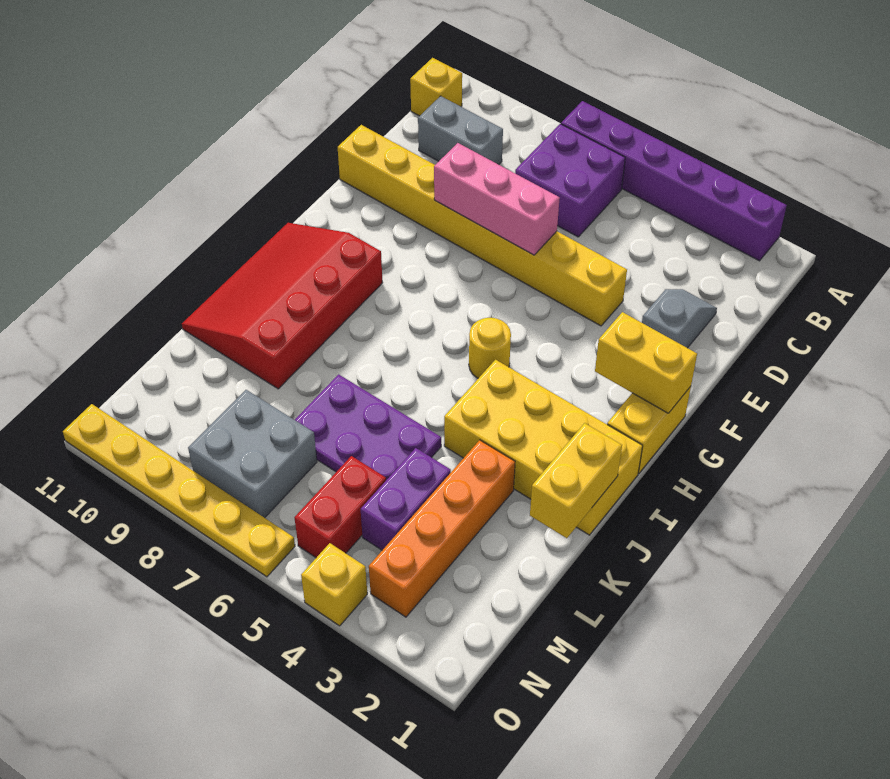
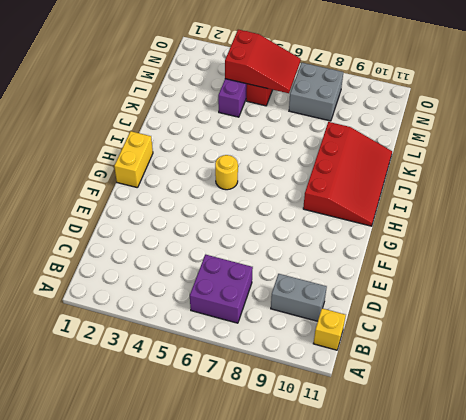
red 2x3 slope [225,30,301,93] -> none
none -> purple 1x6 brick [561,101,787,261]
none -> grey 1x2 slope [642,289,717,348]
none -> yellow 1x8 brick [338,125,627,326]

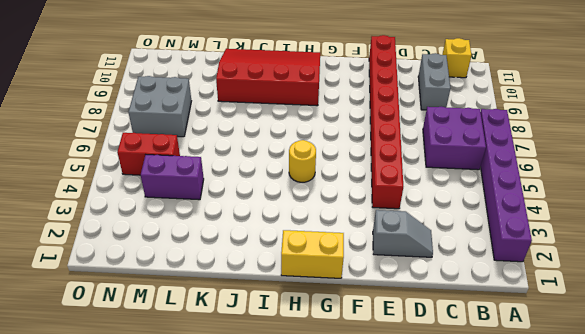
red 1x8 brick [369,35,403,209] -> yellow 1x8 brick [338,125,627,326]
none -> yellow 2x4 brick [444,360,643,535]
none -> orange 1x4 brick [369,440,515,617]
none -> purple 2x3 plate [295,374,441,480]

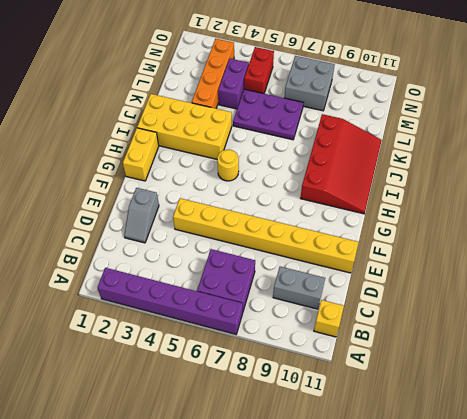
none -> yellow 1x1 brick [301,543,367,626]
none -> yellow 1x6 plate [63,404,295,577]
none -> pink 1x3 brick [434,143,560,255]

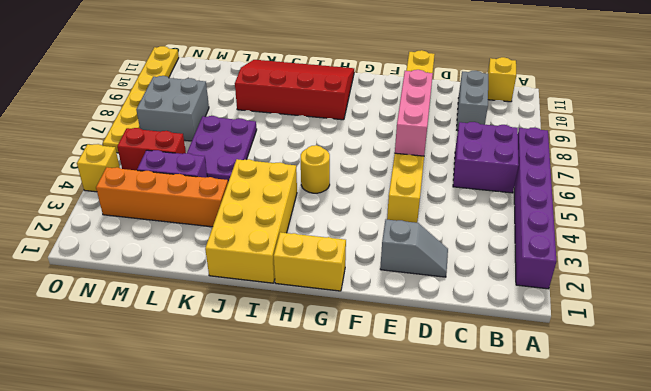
none -> yellow 1x2 brick [595,312,697,413]
none -> yellow 1x2 brick [530,423,622,538]

